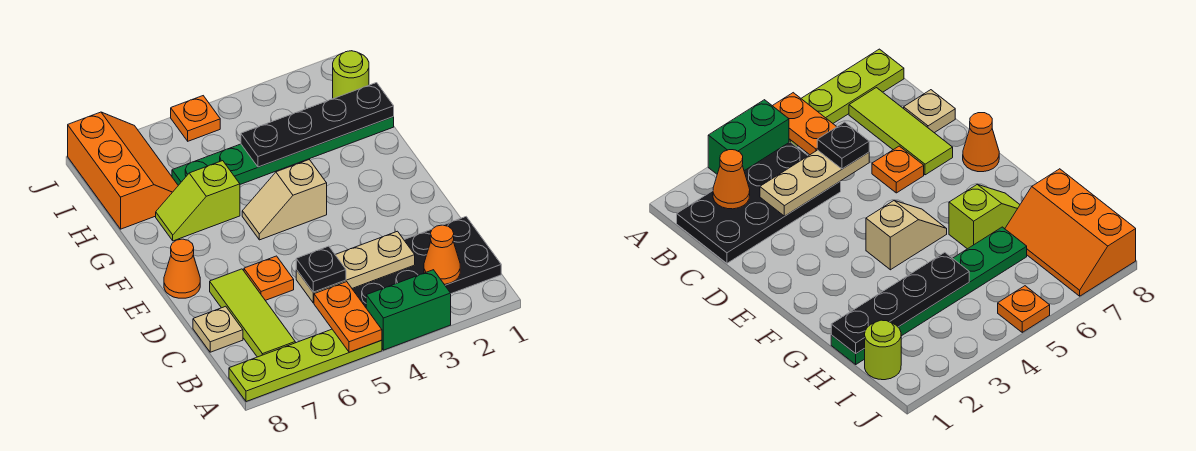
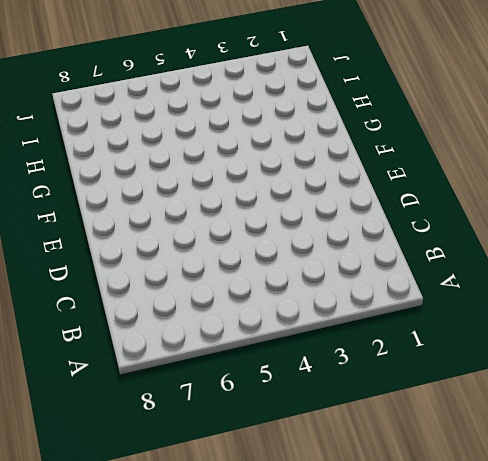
none -> green 1x2 brick [366,270,451,350]
none -> lime 1x4 plate [229,329,382,402]
none -> black 2x4 plate [352,217,501,307]

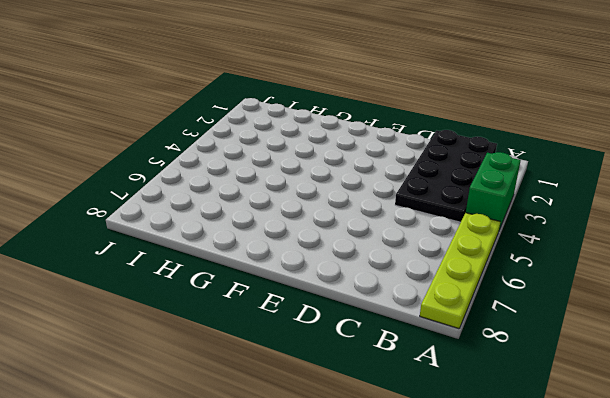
none -> lime 1x3 tile [210,269,295,357]
none -> tan 1x1 plate [193,306,243,352]
none -> orange 1x1 plate [244,256,294,300]

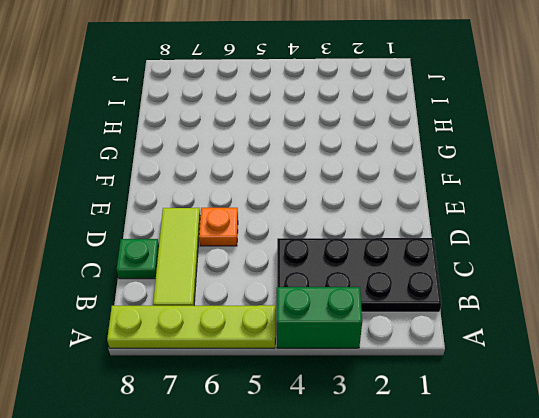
green 1x1 plate [117,239,159,279] -> tan 1x1 plate [193,306,243,352]
none -> orange 1x1 cone [164,239,200,298]
none -> tan 1x2 slope [242,160,327,240]
none -> lime 1x2 slope [156,161,240,241]

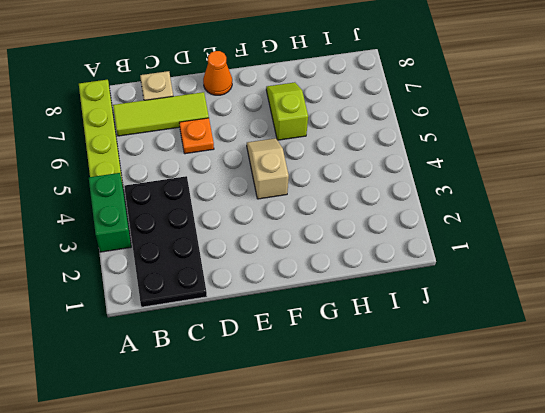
none -> green 1x6 plate [172,117,394,185]
none -> orange 2x3 slope [68,112,178,229]
none -> lime 1x1 round brick [333,51,369,99]

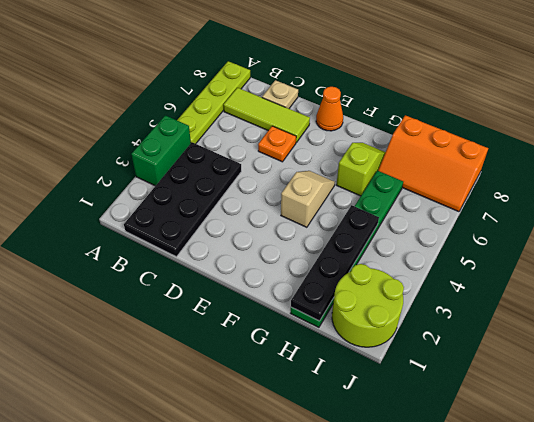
lime 2x2 round brick [332,264,404,347] -> lime 1x1 round brick [333,51,369,99]
none -> orange 1x1 plate [171,96,220,141]
none -> orange 1x2 plate [314,282,382,352]
none -> orange 1x1 cone [424,225,460,284]

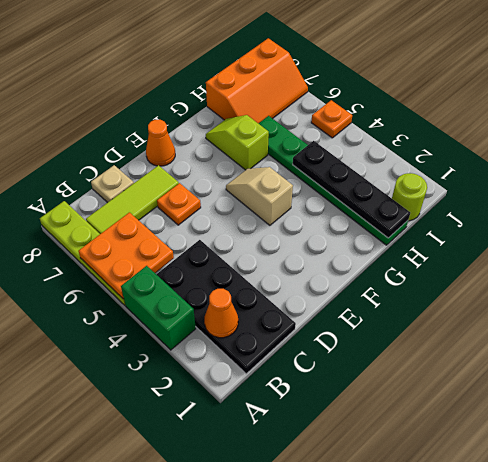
orange 2x2 plate [78,212,174,299] -> orange 1x2 plate [314,282,382,352]
none -> tan 1x3 plate [296,231,415,303]
none -> black 1x1 plate [296,246,346,292]

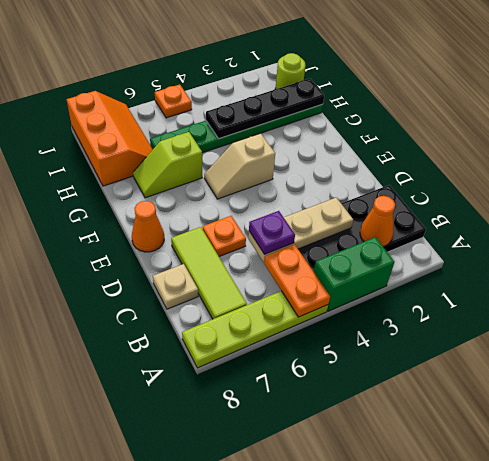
purple 1x1 plate [249,211,295,254] -> black 1x1 plate [296,246,346,292]

